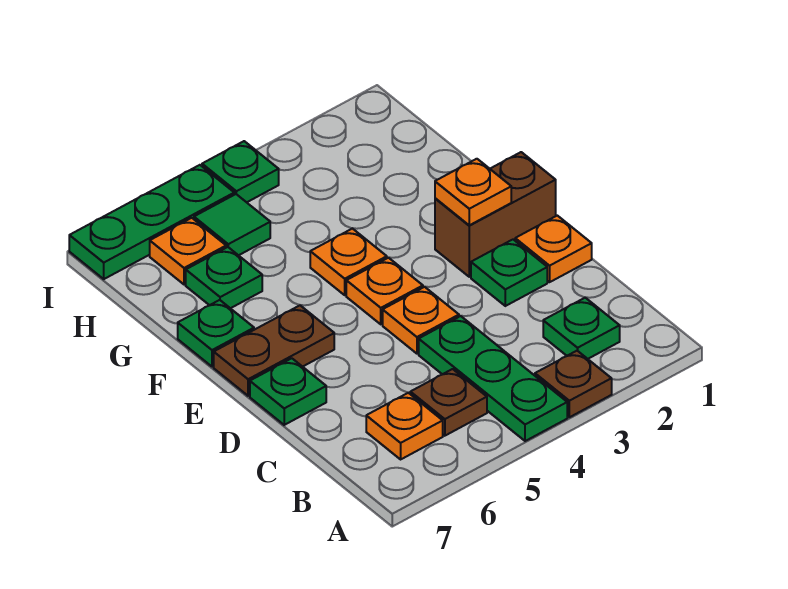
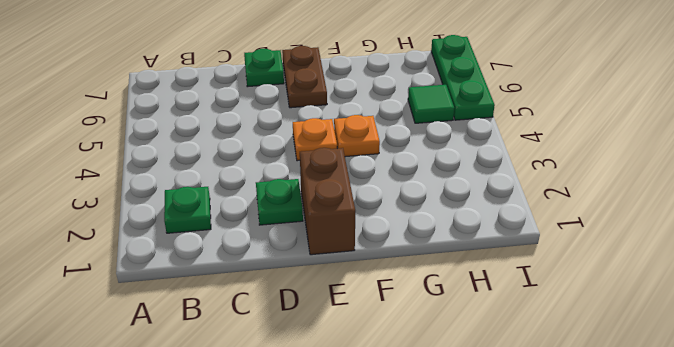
none -> brown 1x1 plate [535,351,612,417]
none -> green 1x3 plate [419,316,567,441]
none -> brown 1x1 plate [410,369,487,436]

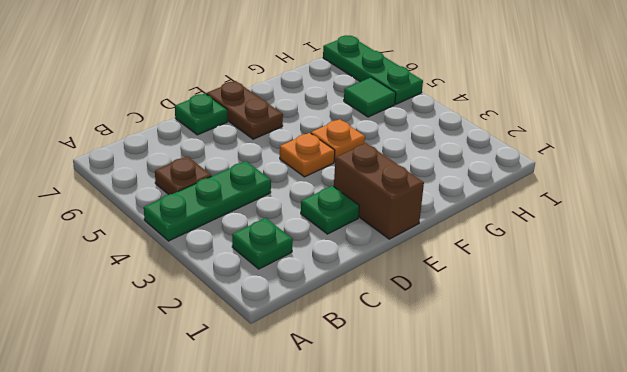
none -> brown 1x1 plate [535,351,612,417]
none -> orange 1x1 plate [366,393,443,459]
none -> orange 1x1 plate [515,216,592,282]

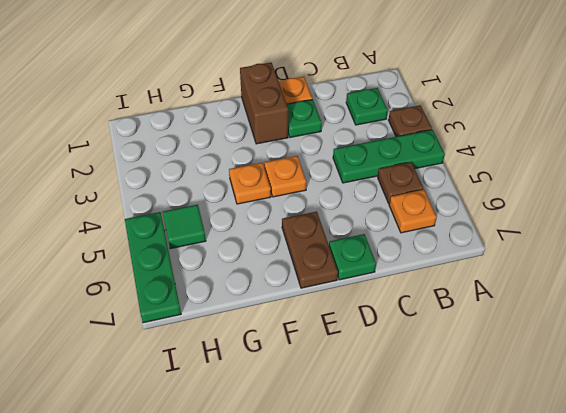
none -> orange 1x1 plate [383,287,459,354]
none -> green 1x1 plate [178,300,254,367]
none -> green 1x1 plate [186,247,262,308]

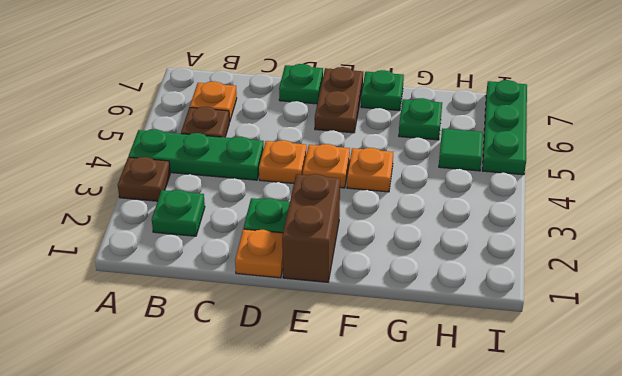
none -> orange 1x1 plate [150,218,226,285]
none -> green 1x1 plate [202,141,279,202]
none -> orange 1x1 plate [435,159,511,225]

